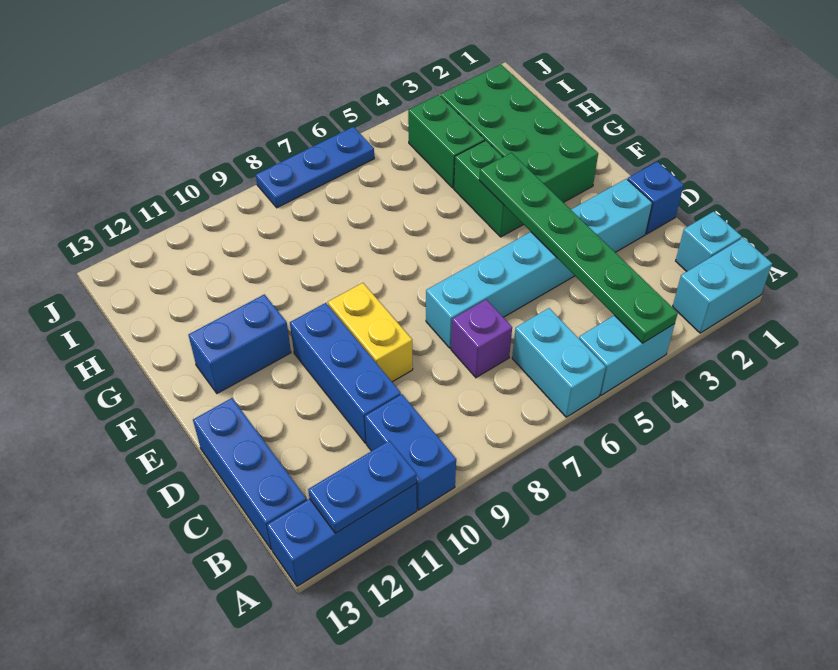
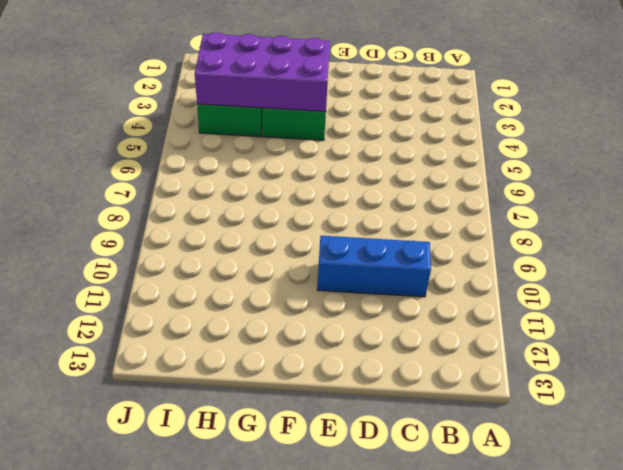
purple 2x4 brick [195,32,330,112] -> green 1x6 plate [479,153,678,343]
none -> cyan 1x2 brick [673,238,772,333]
none -> cyan 1x2 brick [579,315,675,395]
none -> cyan 1x2 brick [512,308,606,417]

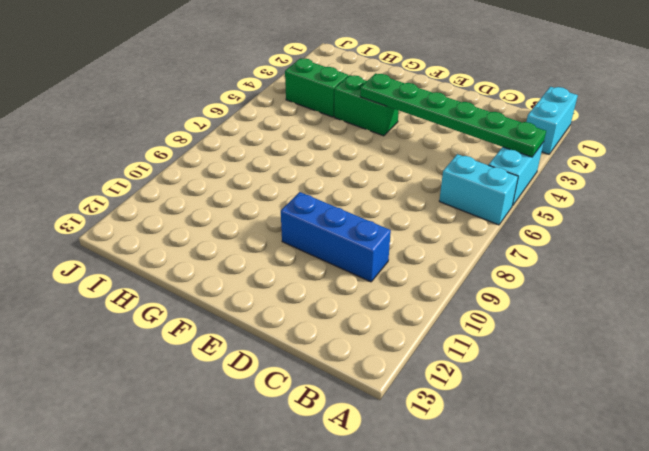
none -> blue 1x2 brick [365,394,456,510]
none -> blue 1x3 brick [267,484,417,586]
none -> cyan 1x1 brick [676,211,742,271]

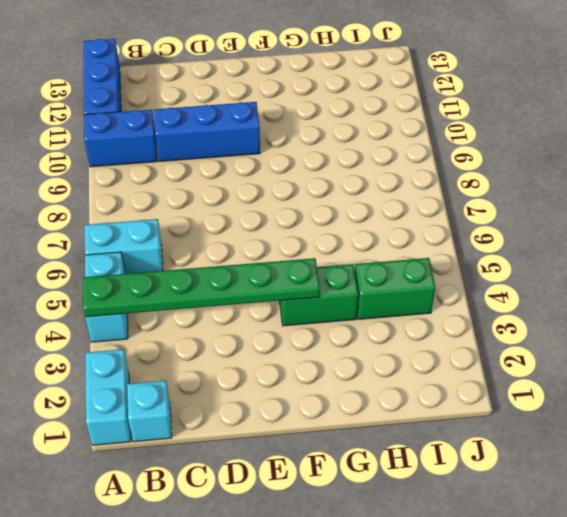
none -> blue 1x3 brick [193,398,307,550]
none -> purple 1x1 brick [451,299,512,378]
none -> blue 1x1 brick [628,162,684,234]

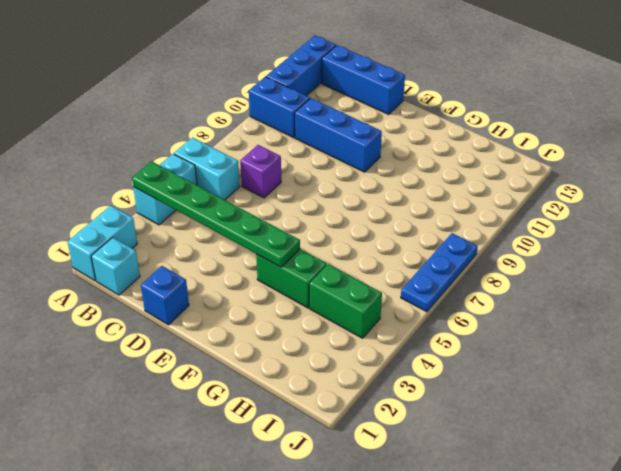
none -> cyan 1x6 brick [426,179,652,348]
none -> yellow 1x2 brick [328,283,413,382]
none -> green 2x4 brick [440,64,598,203]

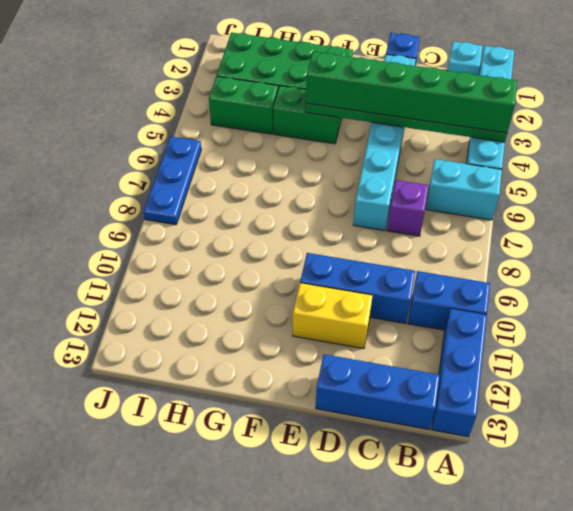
green 1x6 brick [306,52,517,133] -> none
yellow 1x2 brick [293,283,372,349] -> yellow 1x2 brick moved to [328,283,413,382]
none -> blue 1x2 brick [189,294,291,393]
none -> blue 1x2 plate [308,441,416,533]

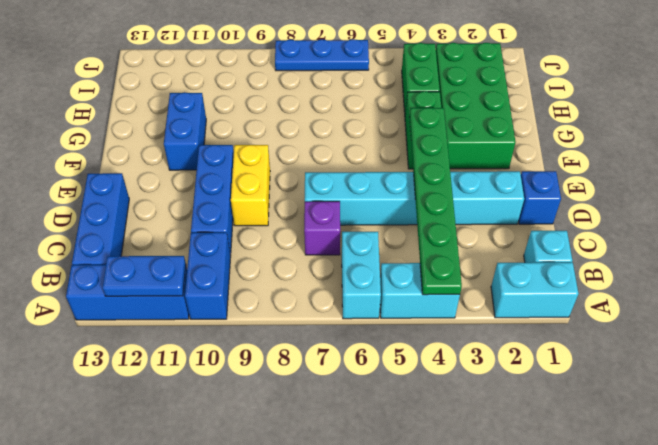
blue 1x2 brick [164,92,206,170] -> blue 1x2 brick turned to [189,294,291,393]

